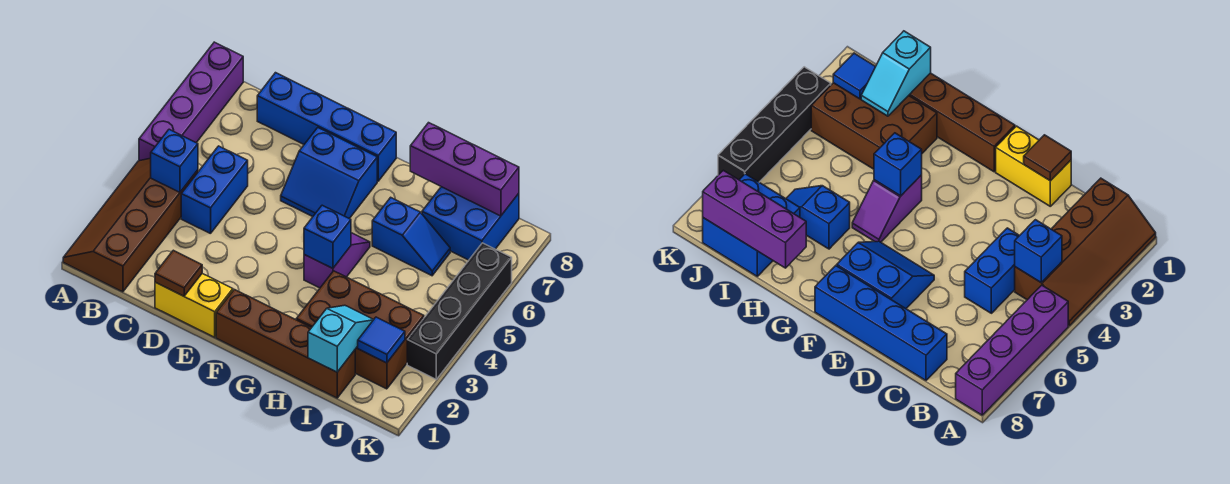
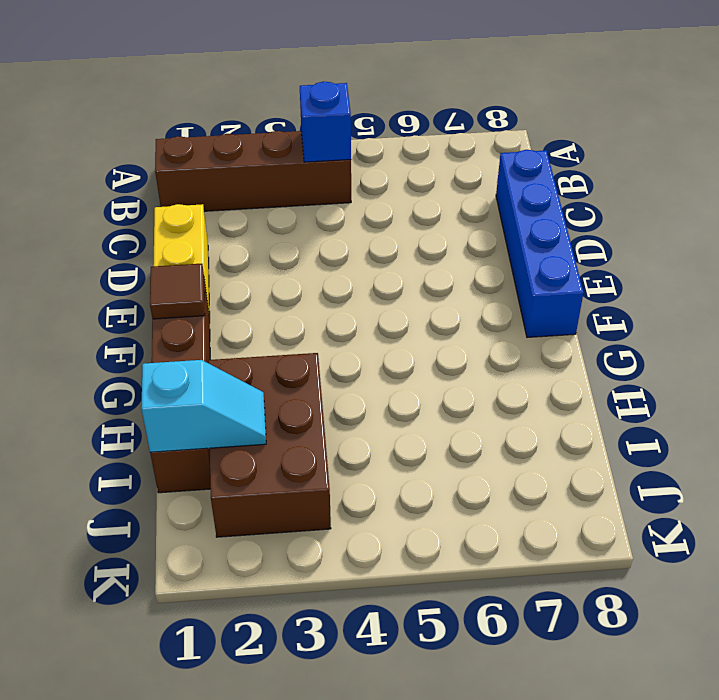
brown 1x1 tile [150,264,205,319] -> brown 1x1 tile moved to [155,250,202,296]
none -> purple 1x4 brick [139,42,243,161]
none -> blue 1x2 brick [181,146,248,234]
none -> blue 2x2 slope [281,128,377,219]

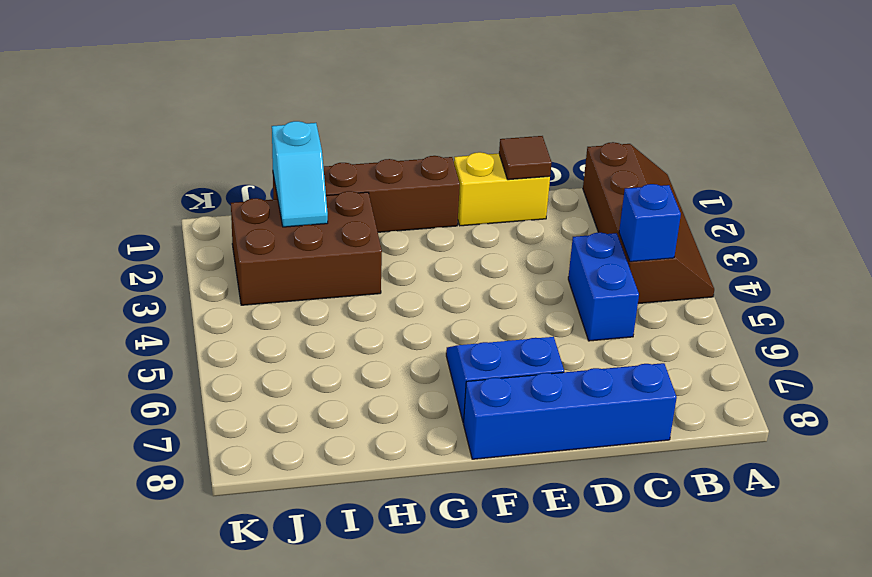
none -> purple 1x4 brick [139,42,243,161]
none -> purple 1x2 slope [304,233,370,288]
none -> blue 1x2 slope [372,197,450,276]

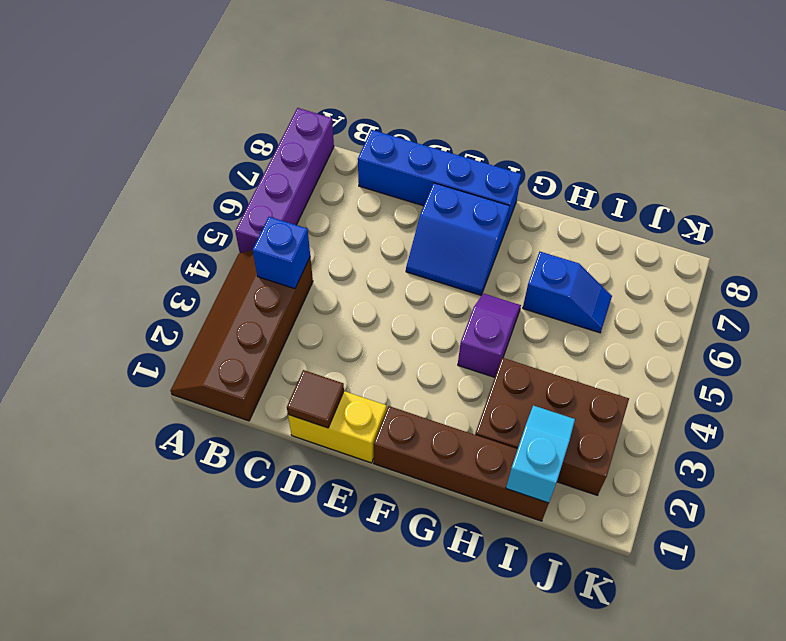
none -> blue 1x2 brick [181,146,248,234]
none -> blue 2x2 brick [422,187,519,260]
none -> black 1x4 brick [407,243,512,379]

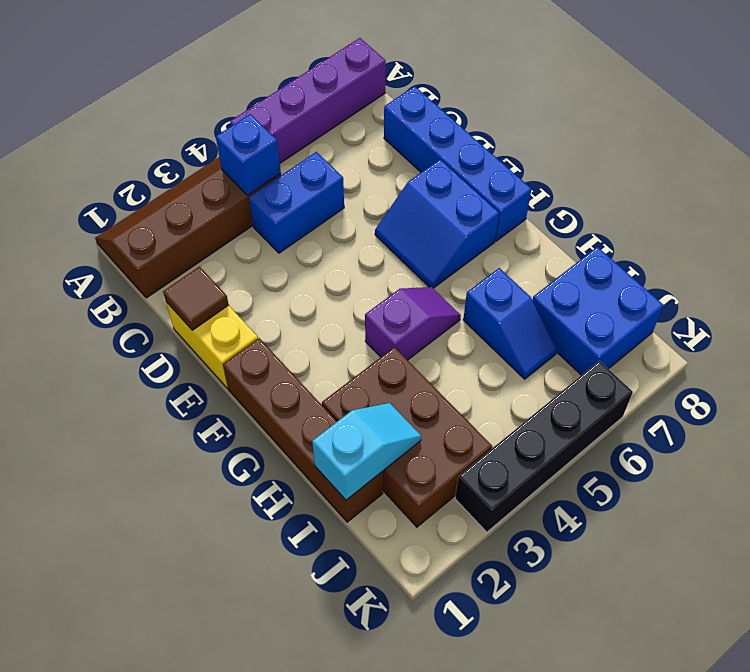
none -> blue 1x1 brick [304,205,351,268]
none -> purple 1x3 brick [410,123,519,216]
none -> blue 1x1 tile [358,317,405,363]

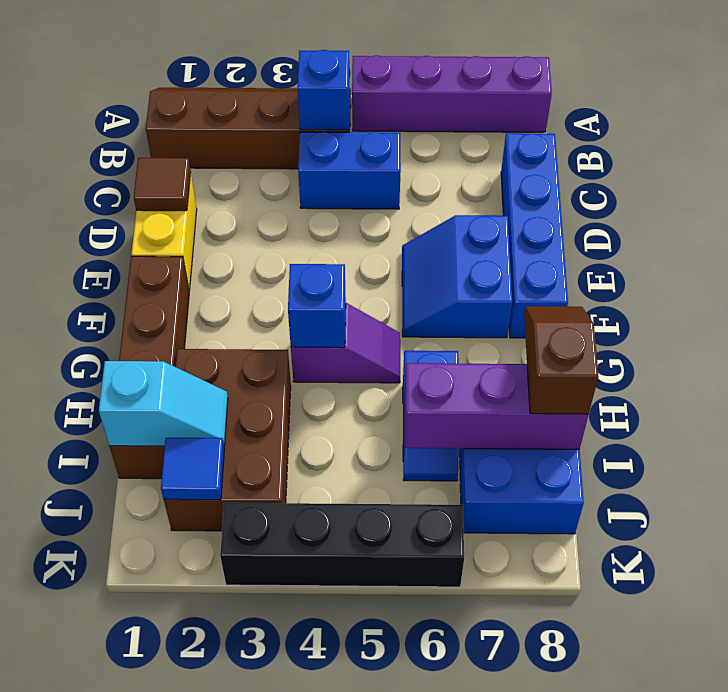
brown 1x2 slope [524,306,598,414] -> none
purple 1x3 brick [405,363,588,449] -> purple 1x3 brick turned to [410,123,519,216]

